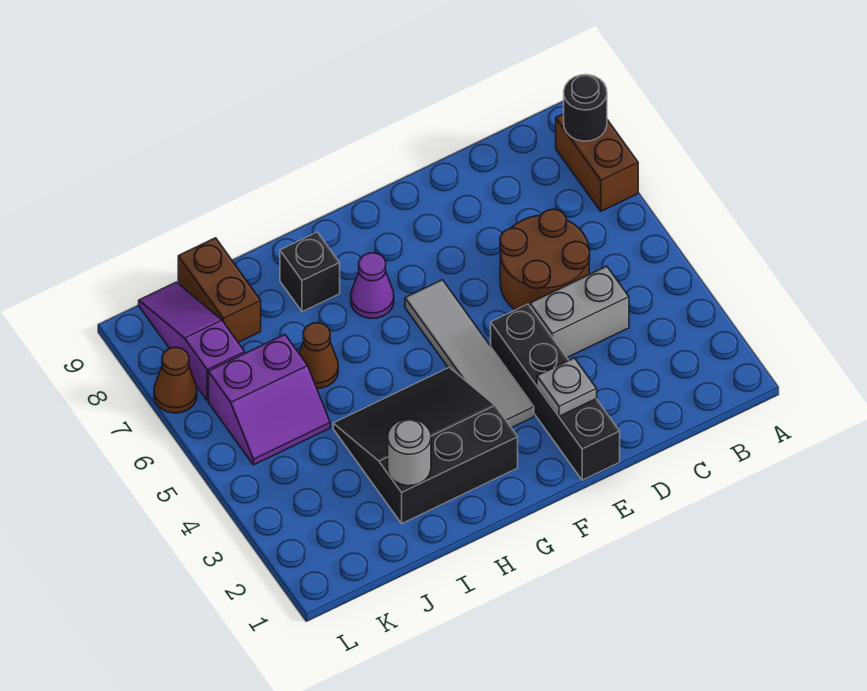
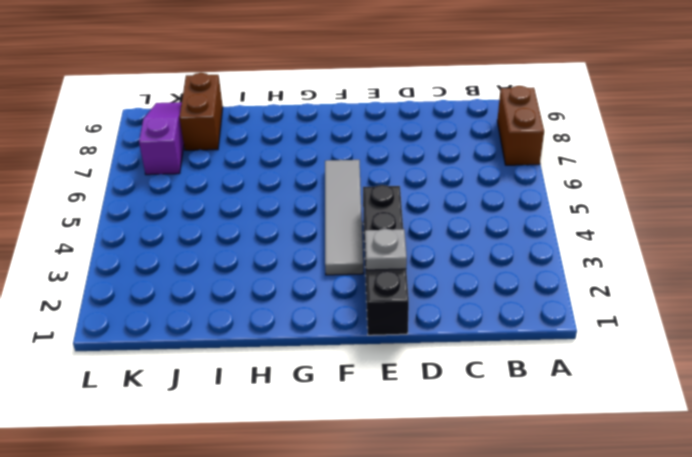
none -> grey 1x2 brick [530,266,629,358]
none -> brown 2x2 round brick [500,209,590,310]
none -> black 3x3 slope [333,367,518,523]

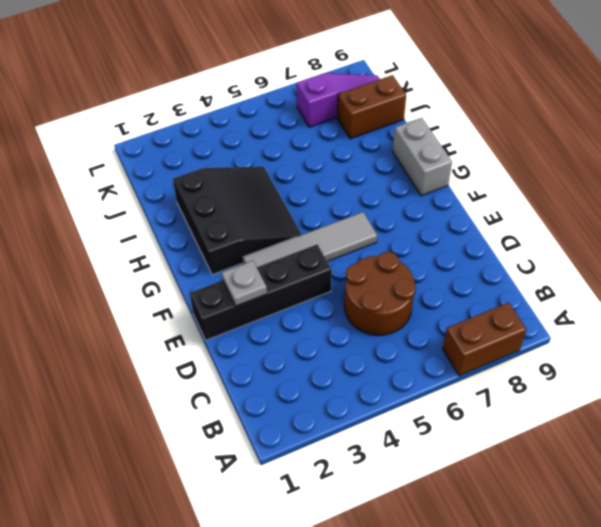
grey 1x2 brick [393,118,452,196] -> grey 1x2 brick moved to [530,266,629,358]
none -> purple 1x1 cone [351,253,394,318]
none -> black 1x1 brick [280,232,340,312]
none -> brown 1x1 cone [299,323,338,388]

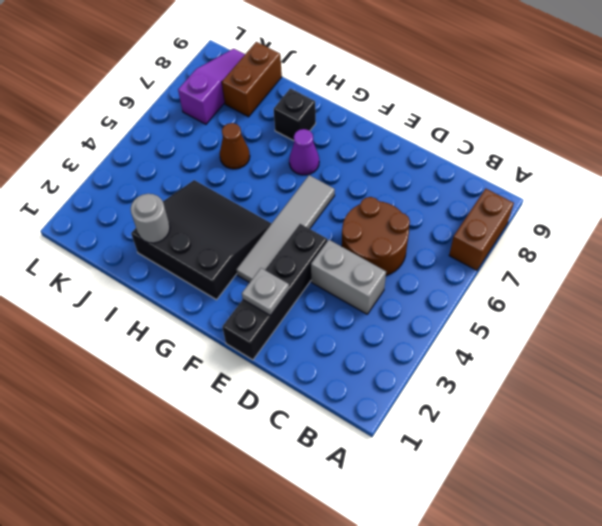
none -> purple 2x2 slope [208,334,330,465]
none -> brown 1x1 cone [154,347,197,413]
none -> black 1x1 round brick [564,75,607,141]

